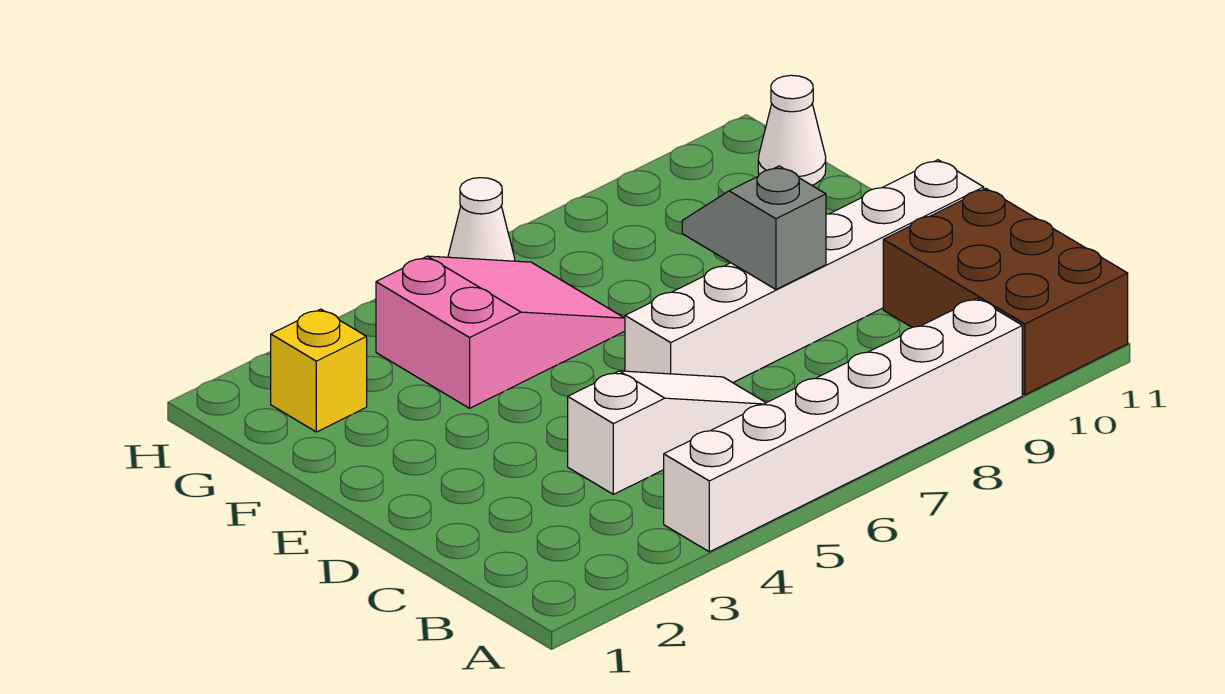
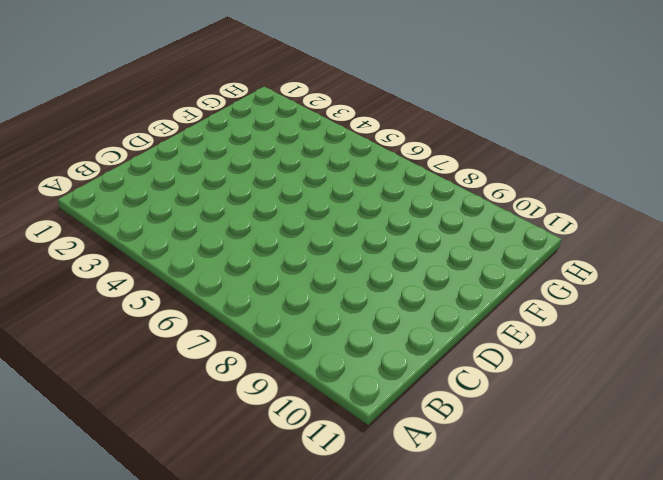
none -> white 1x6 brick [664,298,1022,552]
none -> brown 2x3 brick [883,189,1128,395]

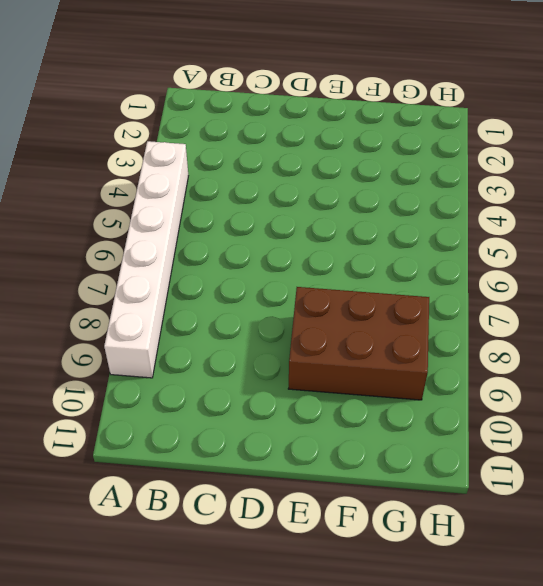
brown 2x3 brick [288,287,429,400] -> brown 2x3 brick moved to [883,189,1128,395]
none -> white 1x3 slope [568,371,766,494]
none -> white 1x6 brick [625,160,984,383]

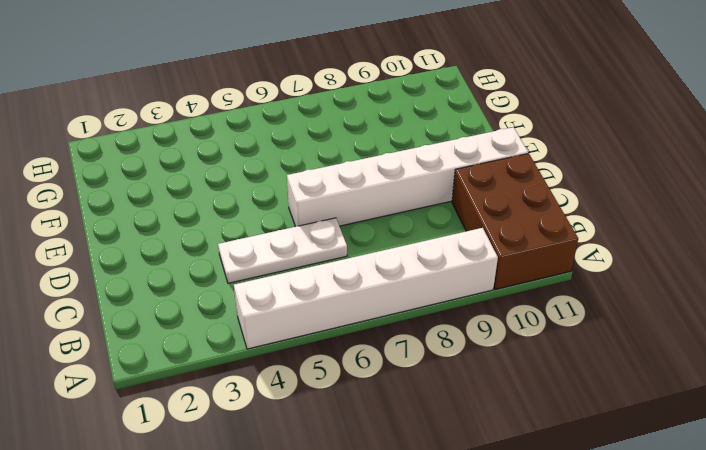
white 1x3 plate [218,218,347,283] -> white 1x3 slope [568,371,766,494]
none -> pink 2x3 slope [376,256,625,408]
none -> yellow 1x1 brick [271,309,367,432]

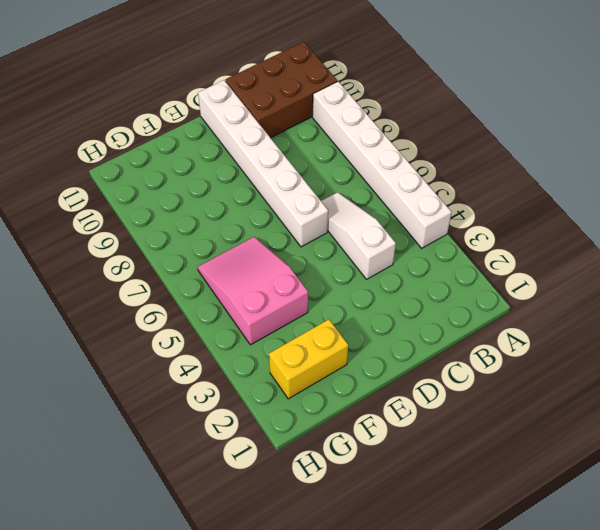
yellow 1x2 brick [269,319,348,399] -> yellow 1x1 brick [271,309,367,432]
none -> white 1x1 cone [758,75,826,185]
none -> white 1x1 cone [448,178,515,261]

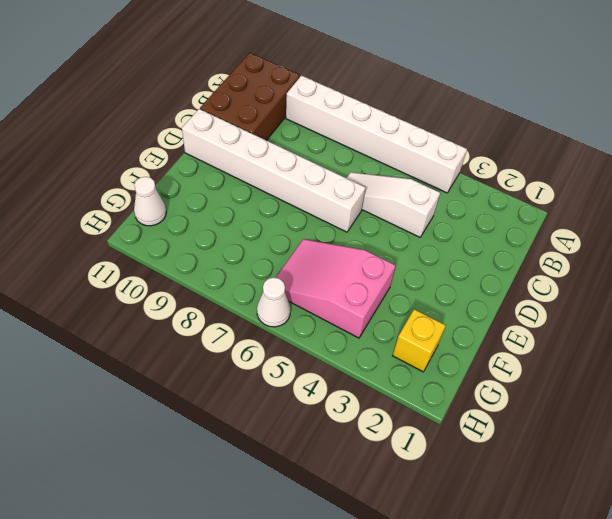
none -> grey 1x2 slope [682,166,826,289]

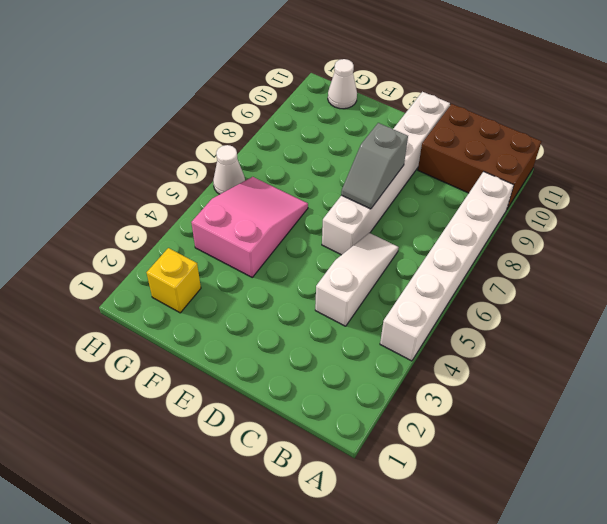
grey 1x2 slope [341,123,408,209] -> grey 1x2 slope turned to [682,166,826,289]

